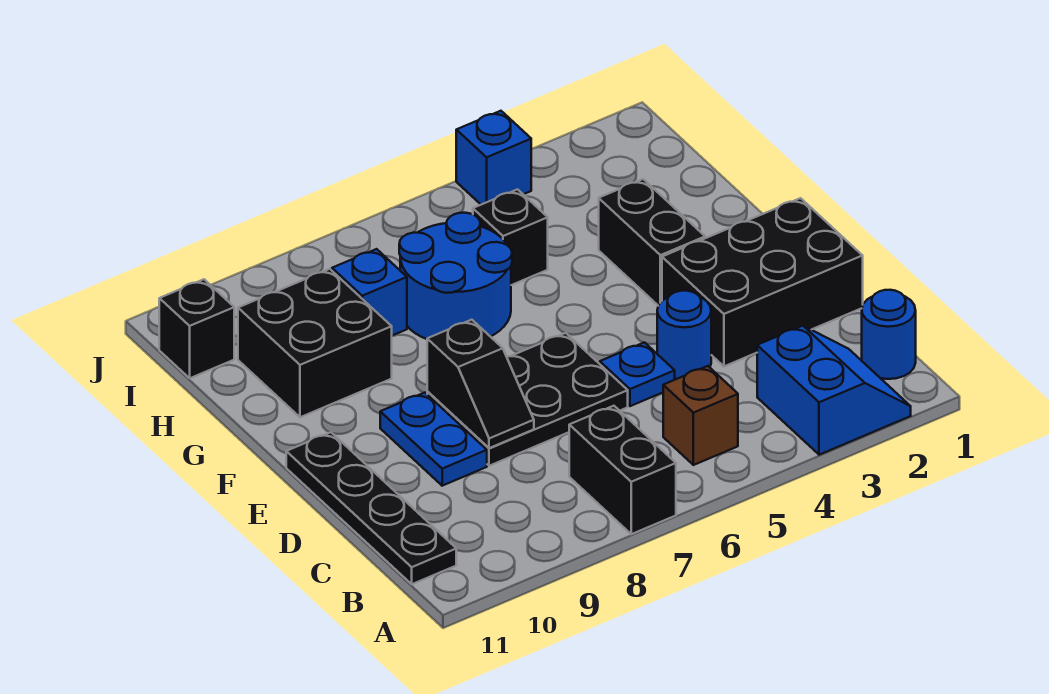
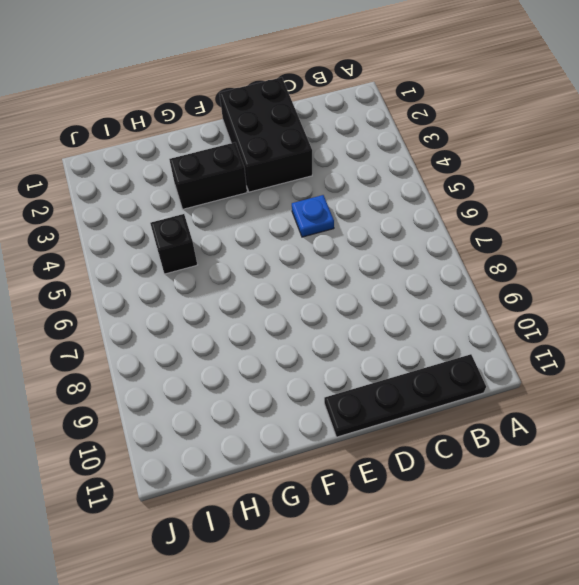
none -> blue 2x2 slope [757,326,911,455]
none -> black 1x2 brick [569,406,676,534]
none -> blue 1x1 round brick [862,290,916,379]

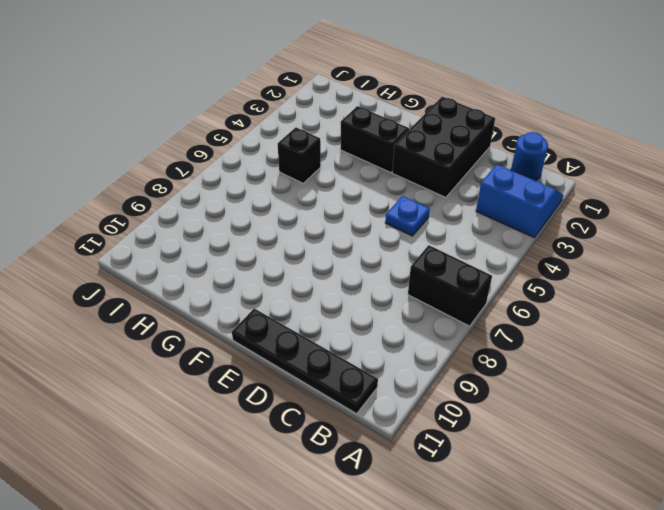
none -> brown 1x1 brick [663,366,738,465]
none -> blue 1x1 round brick [657,291,711,379]
none -> black 2x3 plate [427,333,628,466]

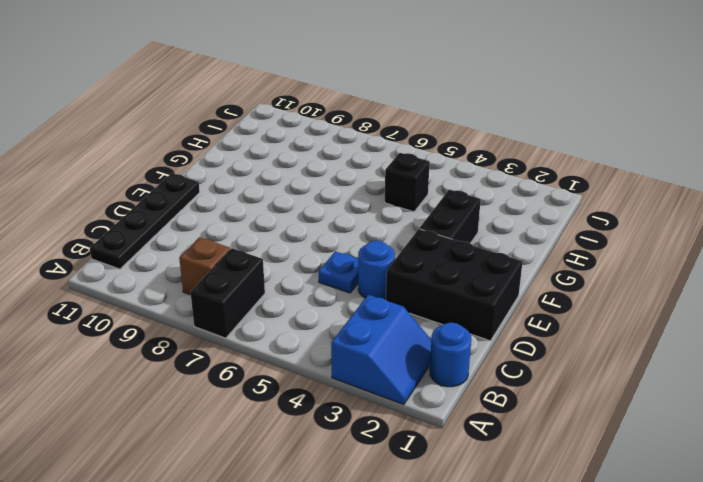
brown 1x1 brick [179,237,230,295] -> brown 1x1 brick moved to [663,366,738,465]
none -> black 2x3 plate [427,333,628,466]
none -> blue 1x2 plate [380,393,487,486]
none -> blue 2x2 round brick [399,213,512,339]

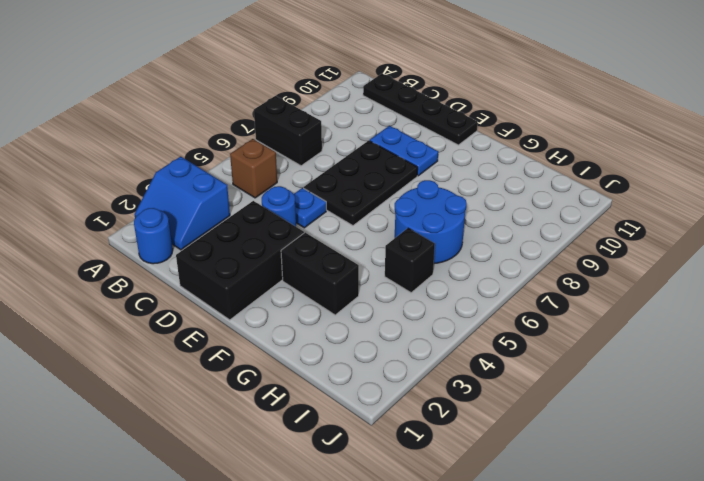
none -> black 2x2 brick [238,269,392,417]
none -> blue 1x1 brick [332,249,407,336]
none -> black 1x1 brick [159,279,234,378]

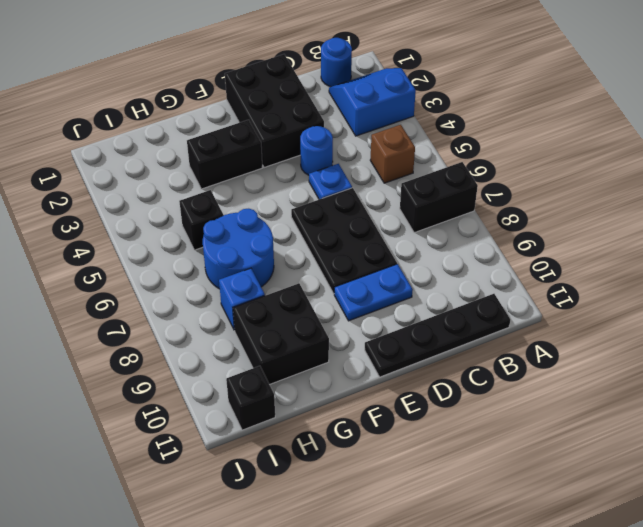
none -> blue 1x1 brick [456,111,531,205]
none -> black 1x2 slope [427,320,534,448]

